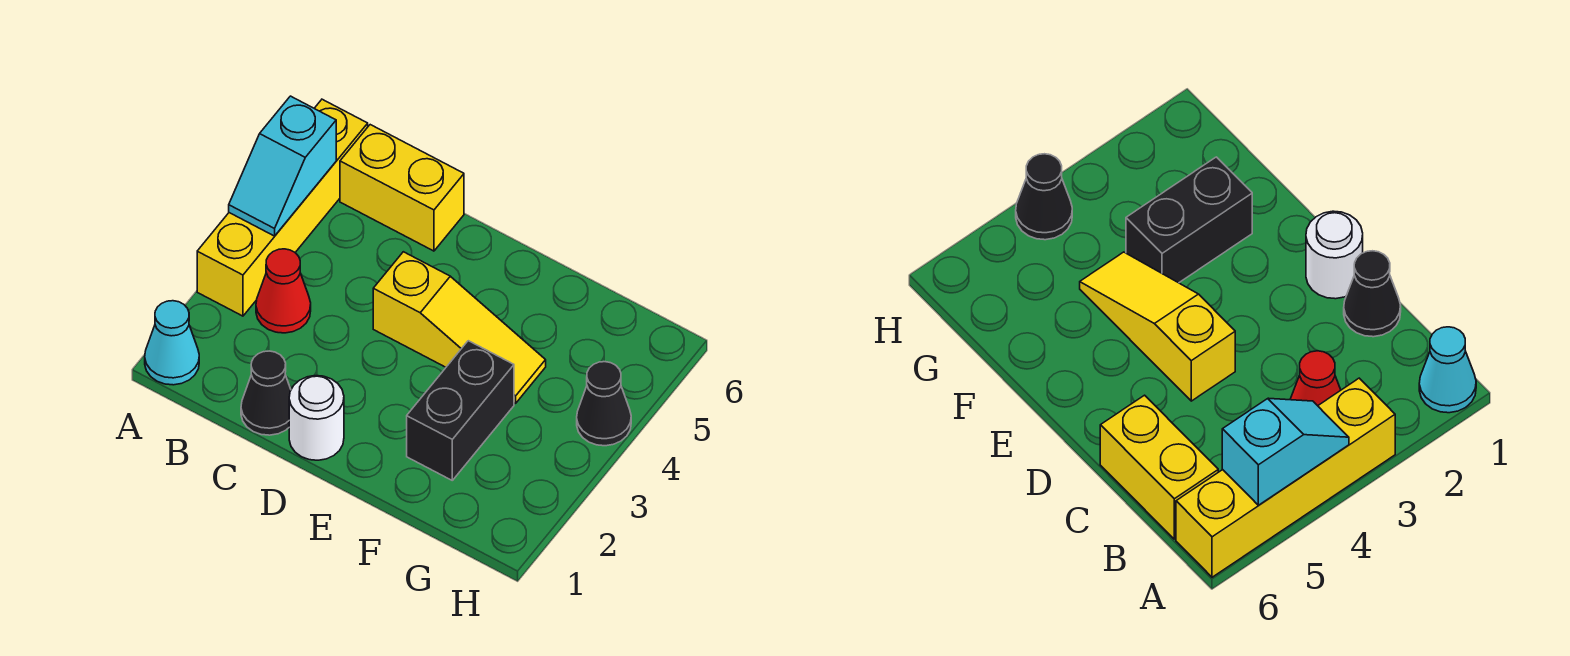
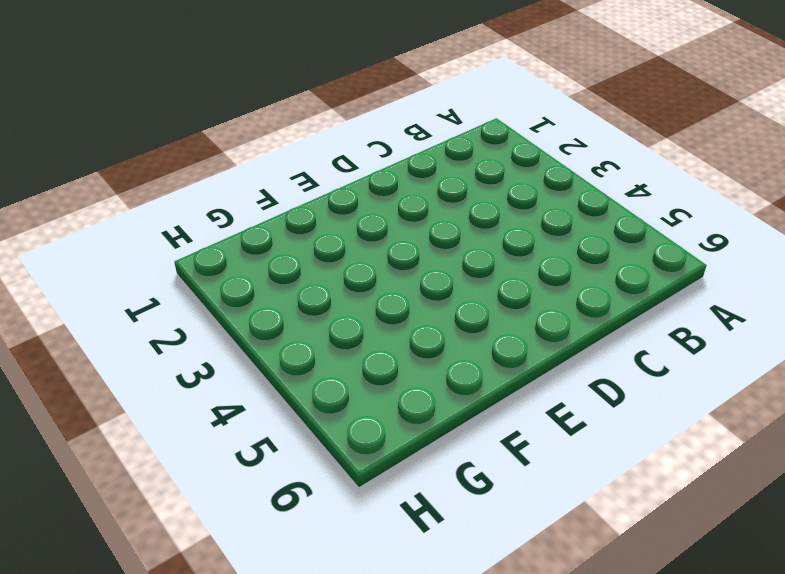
none -> cyan 1x1 cone [145,301,199,385]
none -> yellow 1x4 brick [197,99,368,316]

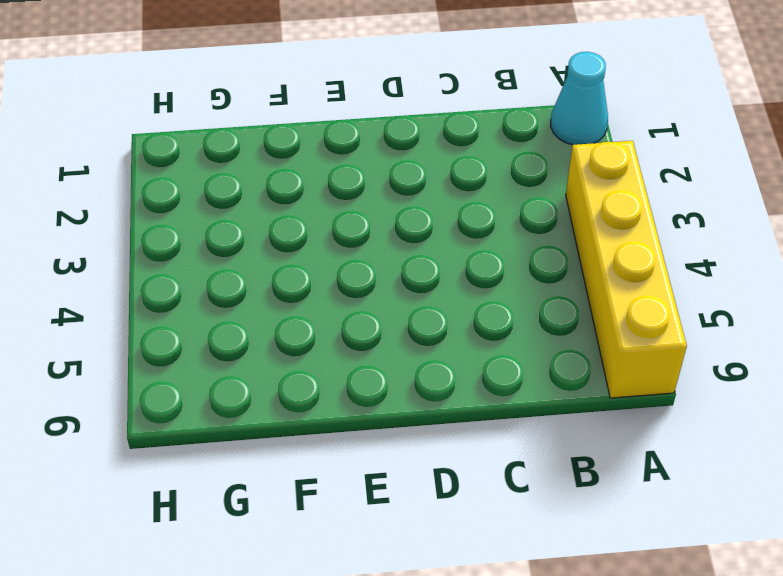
none -> red 1x1 cone [256,249,311,333]
none -> yellow 1x2 brick [340,125,464,251]

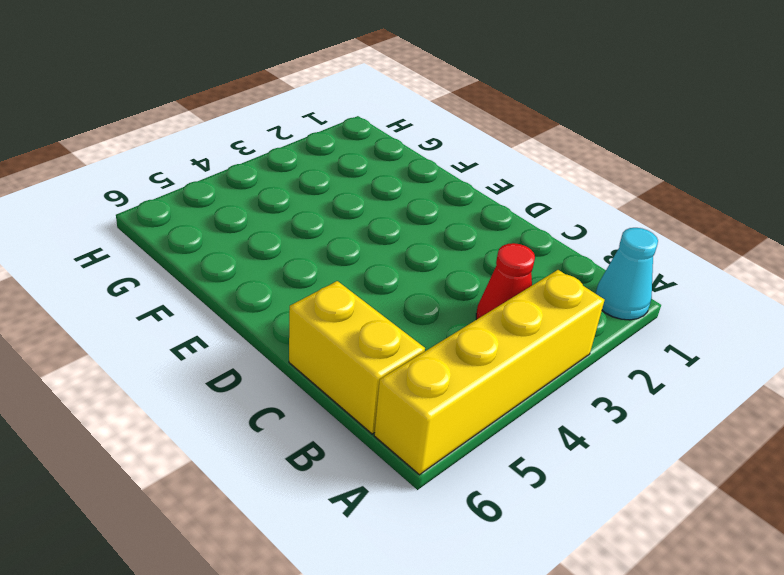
none -> black 1x1 cone [241,351,291,435]
none -> white 1x1 round brick [289,376,344,460]

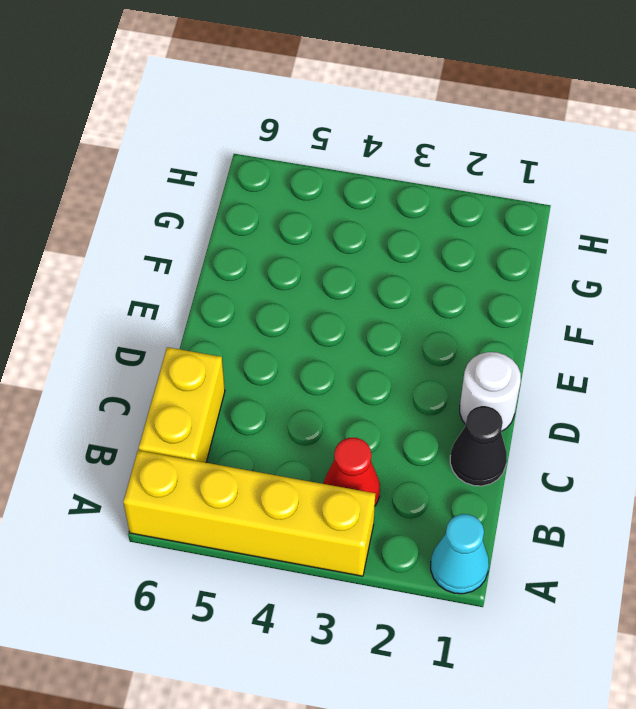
none -> yellow 1x3 slope [373,252,546,404]
none -> black 1x2 brick [407,341,514,480]

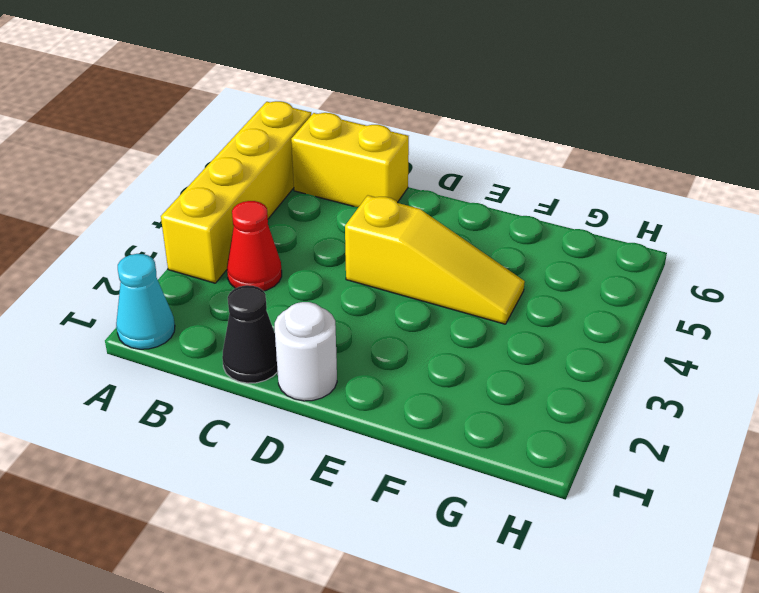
none -> black 1x2 brick [407,341,514,480]
none -> black 1x1 cone [577,362,631,446]

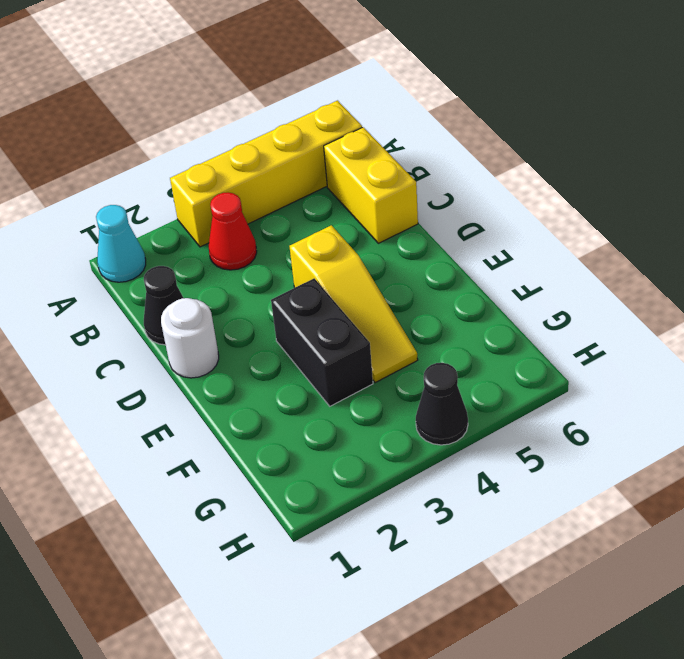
black 1x2 brick [271,278,373,406] -> black 1x2 brick turned to [407,341,514,480]
none -> cyan 1x2 slope [229,96,336,236]

